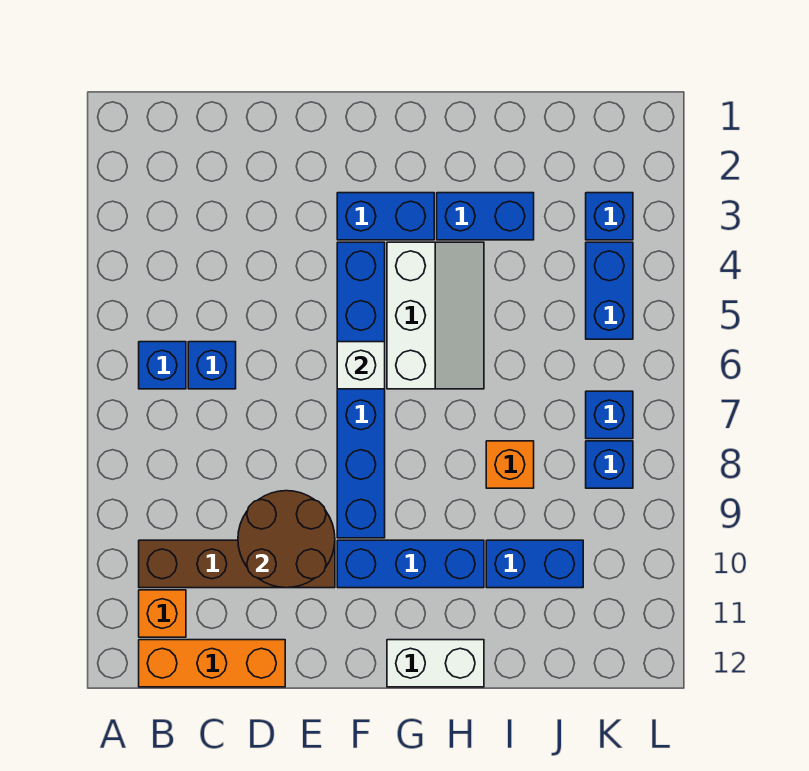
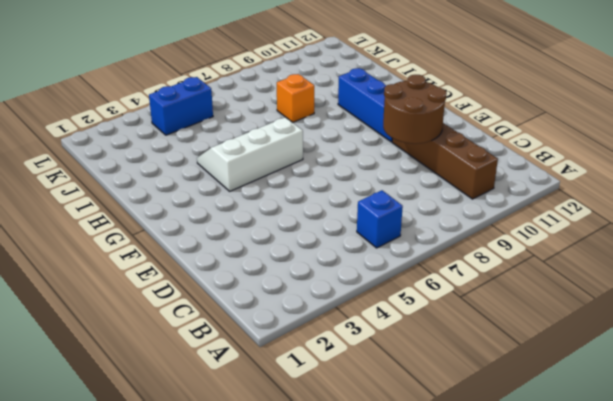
none -> orange 1x1 brick [139,590,186,637]
none -> orange 1x3 brick [139,640,285,687]
none -> blue 1x1 brick [188,342,236,389]

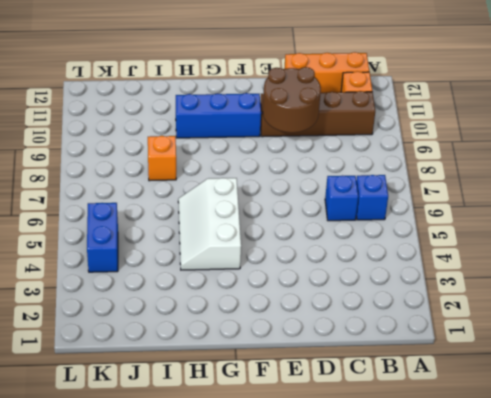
none -> blue 1x2 brick [337,193,434,240]
none -> blue 1x6 brick [337,242,385,538]
none -> white 1x2 brick [387,640,484,687]

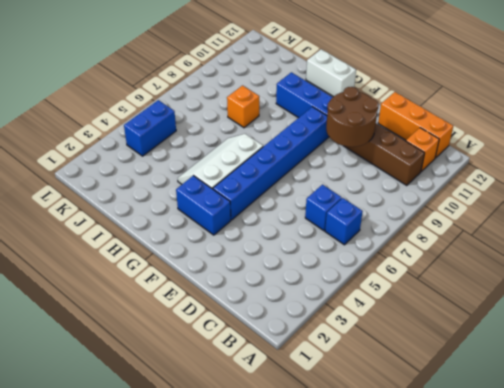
none -> blue 1x2 brick [437,193,534,240]
none -> blue 1x2 brick [486,540,583,588]
none -> blue 1x1 brick [586,193,633,240]

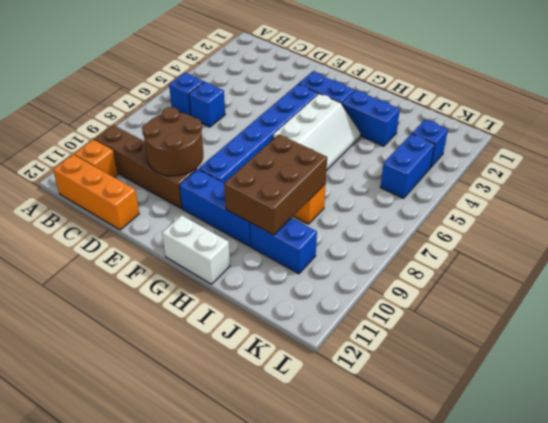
brown 2x3 brick [224,134,327,235] -> none
none -> blue 1x1 brick [586,391,633,439]
none -> blue 1x1 brick [586,441,633,488]
none -> white 1x1 brick [337,342,385,389]

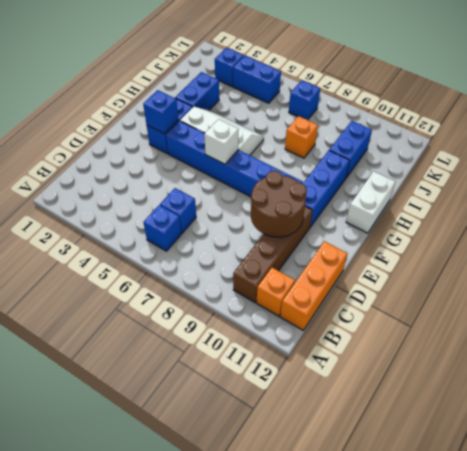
blue 1x1 brick [143,90,178,134] -> blue 1x1 brick moved to [586,441,633,488]

